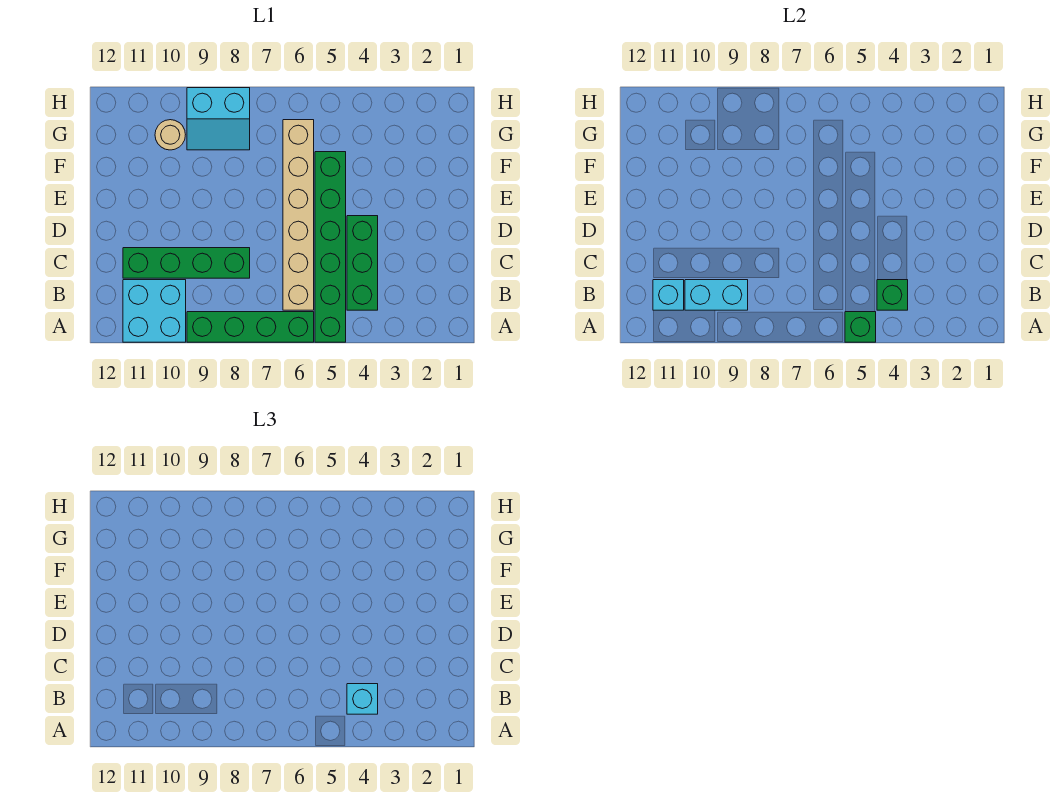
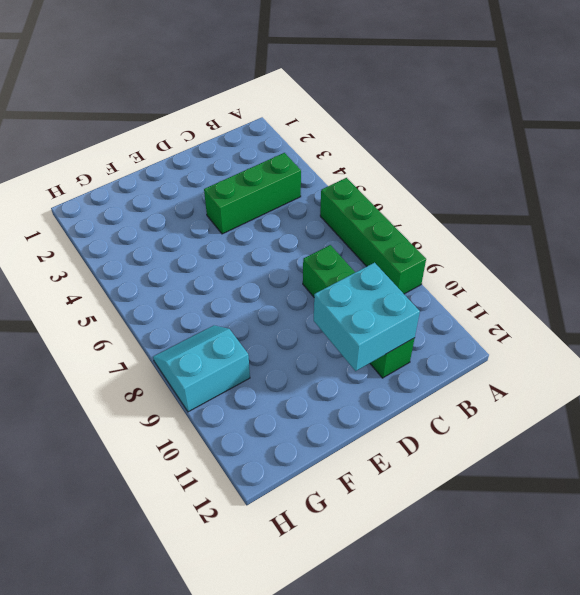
cyan 2x2 brick [314,263,420,371] -> cyan 2x2 brick moved to [123,280,186,342]
cyan 2x2 slope [153,325,250,412] -> cyan 2x2 slope turned to [187,88,250,150]
none -> green 1x6 brick [315,152,346,342]
none -> tan 1x6 brick [283,120,314,310]
none -> tan 1x1 round brick [155,120,185,150]

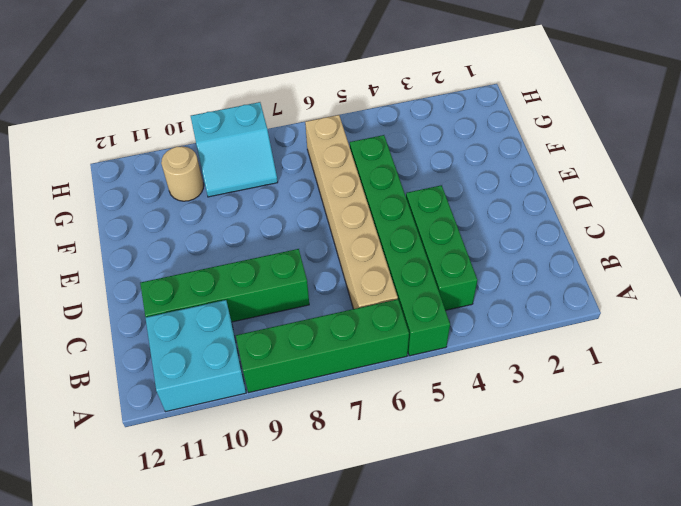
none -> green 1x1 brick [845,312,876,342]
none -> green 1x1 brick [877,280,908,310]
none -> cyan 1x2 brick [685,280,748,310]

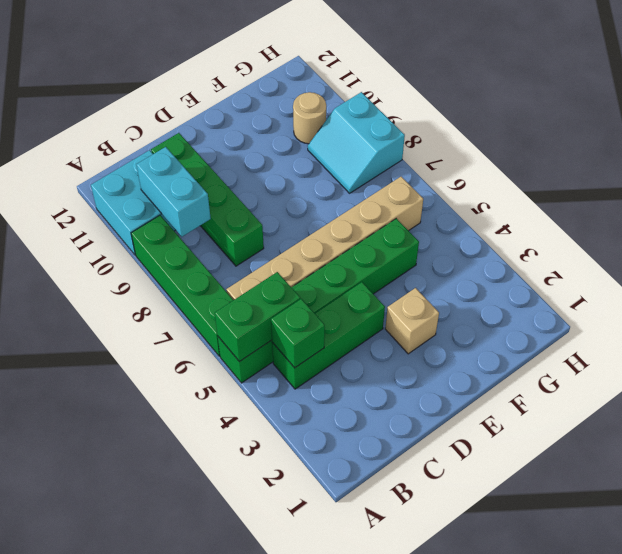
green 1x2 brick [215,272,300,362] -> green 1x1 brick [845,312,876,342]
tan 1x1 brick [385,288,439,354] -> none
none -> cyan 1x1 brick [653,280,684,310]
none -> cyan 1x1 brick [347,684,378,714]

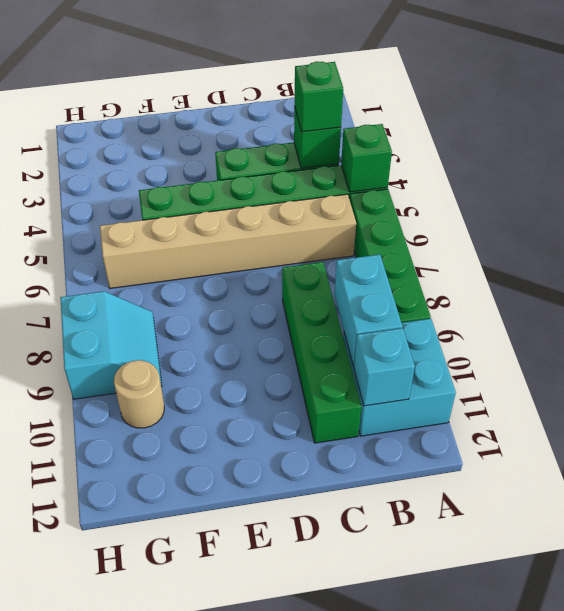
green 1x1 brick [295,62,343,132] -> cyan 1x1 brick [347,684,378,714]

